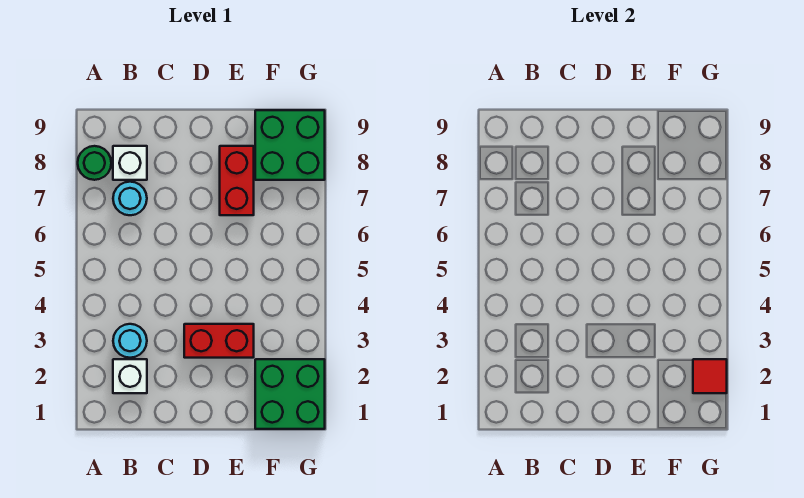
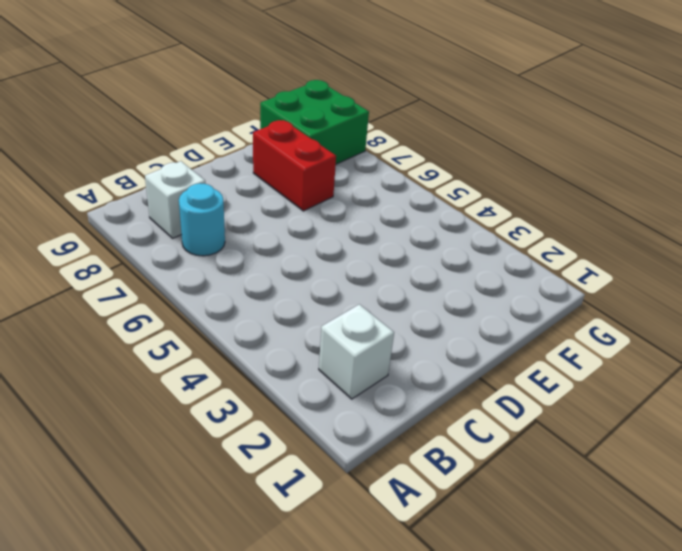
none -> green 1x1 round brick [78,146,111,180]
none -> cyan 1x1 round brick [113,324,147,358]

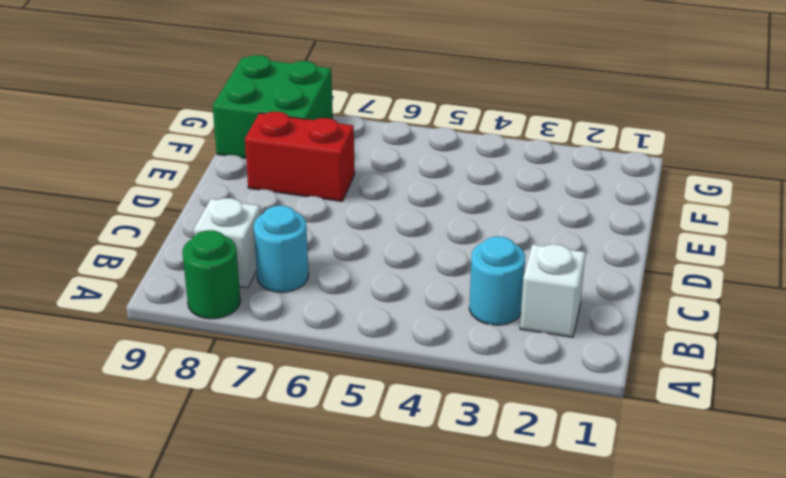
none -> red 1x2 brick [184,324,254,358]
none -> green 2x2 brick [255,359,325,429]

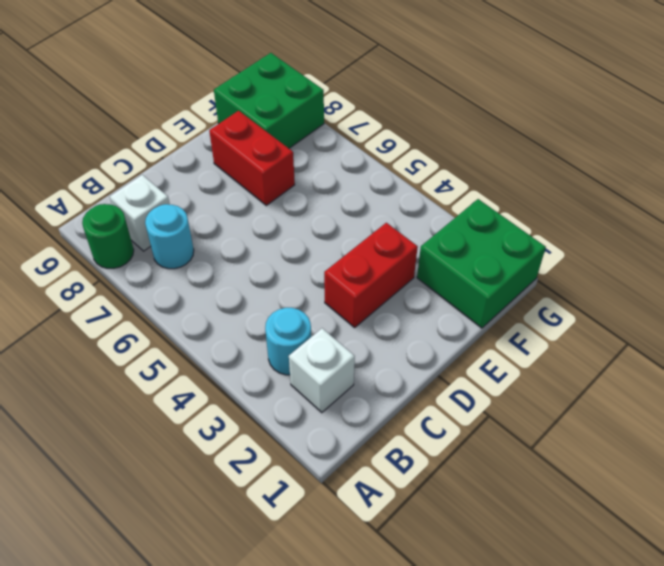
none -> red 1x1 tile [693,359,727,393]

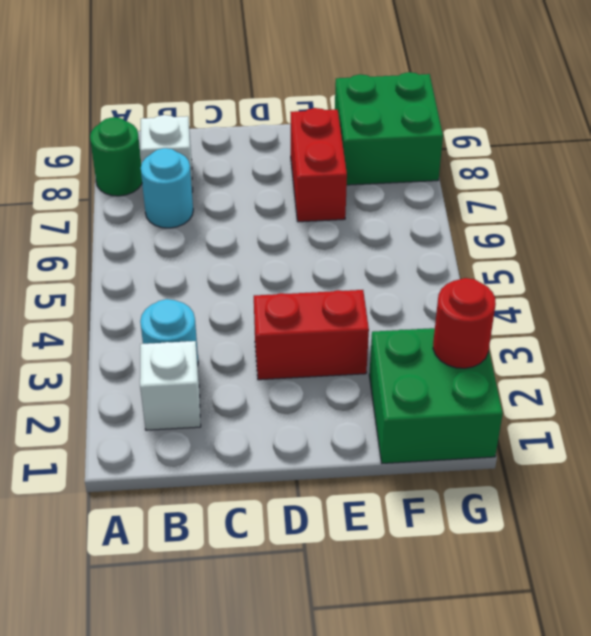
red 1x1 round brick [433,278,496,368] -> red 1x1 tile [693,359,727,393]

